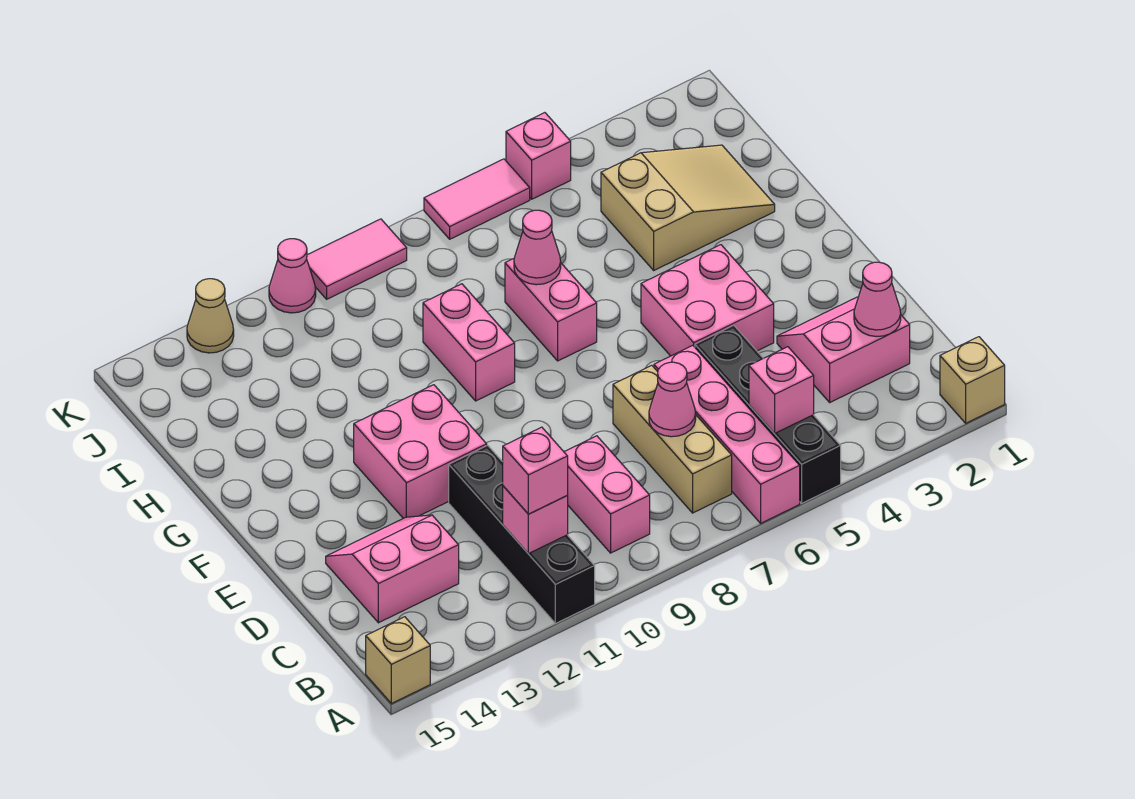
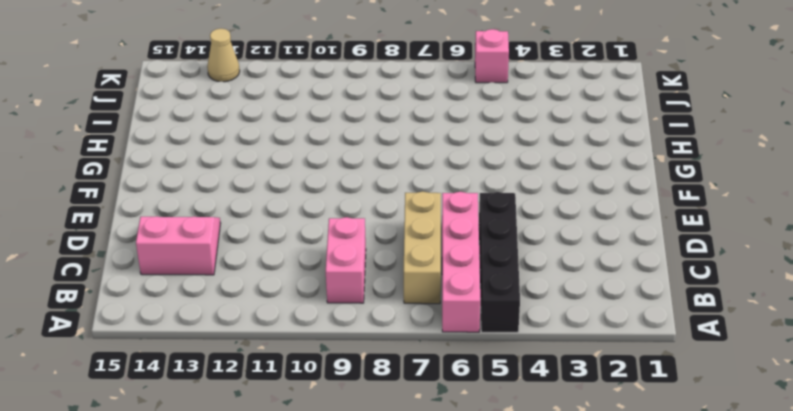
none -> tan 1x1 brick [940,337,1005,423]
none -> black 1x4 brick [449,446,595,624]
none -> tan 1x1 brick [366,617,430,704]

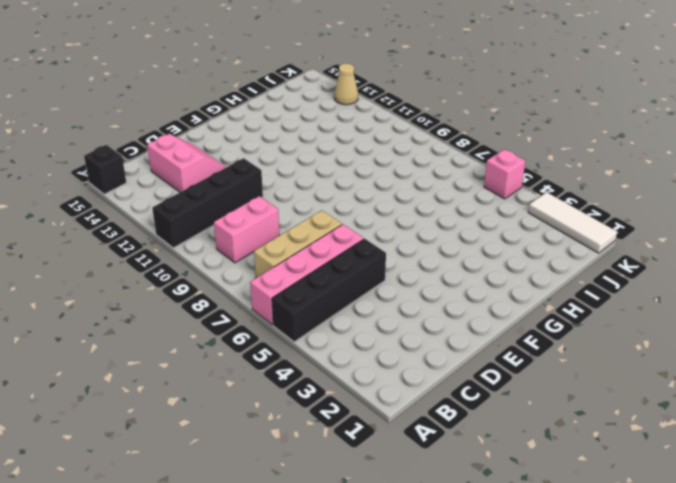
black 1x1 brick [84,145,126,194] -> tan 1x1 brick [366,617,430,704]
white 1x3 tile [528,192,617,253] -> none
none -> tan 1x1 brick [940,337,1005,423]
none -> pink 2x2 slope [777,297,910,402]
none -> pink 2x2 brick [641,245,774,356]

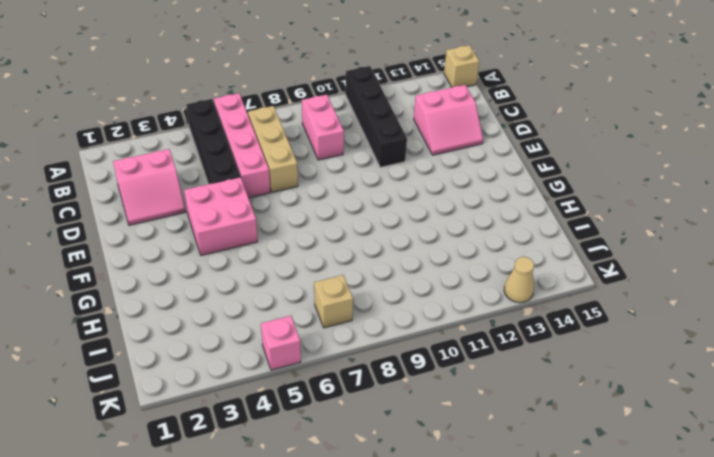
tan 1x1 brick [314,275,353,328] -> tan 1x1 brick moved to [940,337,1005,423]
none -> pink 2x2 brick [354,385,487,518]
none -> pink 1x2 brick [505,259,597,361]
none -> pink 1x2 brick [423,284,515,401]

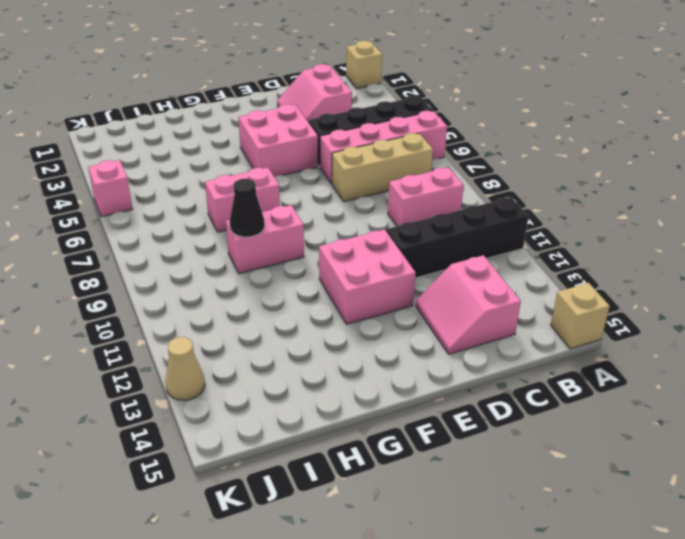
black 1x1 cone [230,179,265,237] -> none
none -> tan 2x3 slope [601,145,775,270]
none -> pink 1x2 tile [424,159,530,239]
none -> pink 1x2 tile [307,219,407,299]

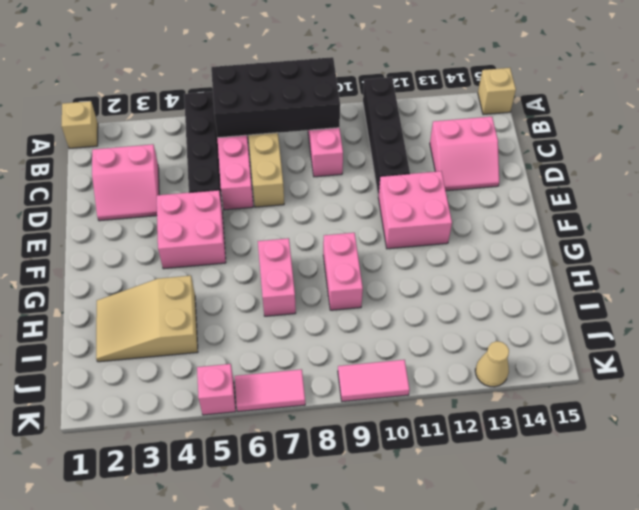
black 2x4 brick [211,57,340,138] -> none
none -> pink 1x1 cone [269,239,316,313]
none -> pink 1x1 brick [749,347,814,434]
none -> pink 1x1 brick [503,486,568,554]

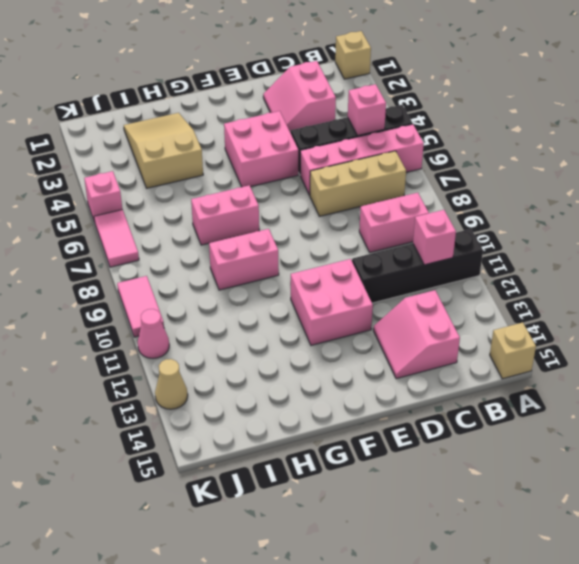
none -> pink 1x1 cone [854,262,901,337]
none -> pink 1x1 cone [649,362,696,437]
none -> pink 1x1 cone [514,210,561,285]

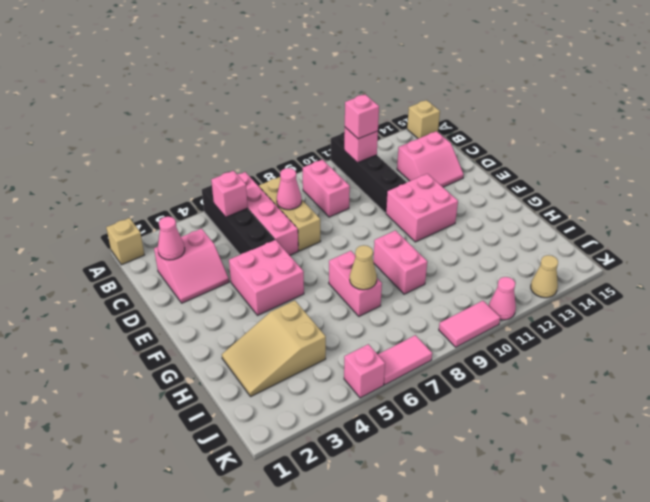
tan 1x1 cone [350,245,377,290] -> pink 1x1 cone [514,210,561,285]

